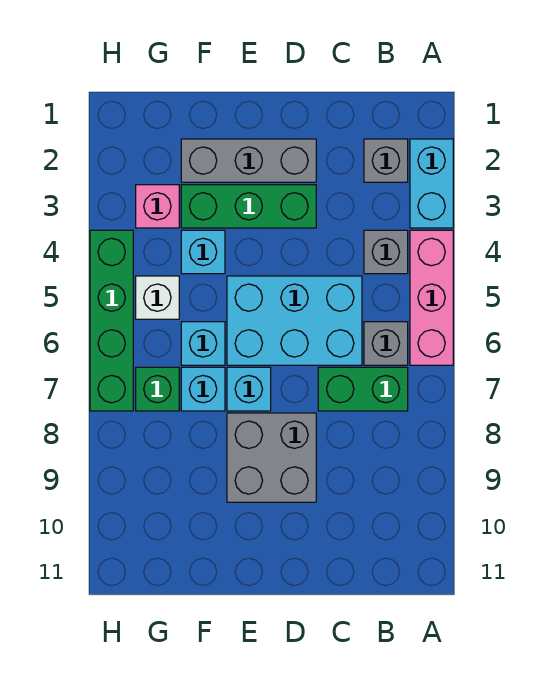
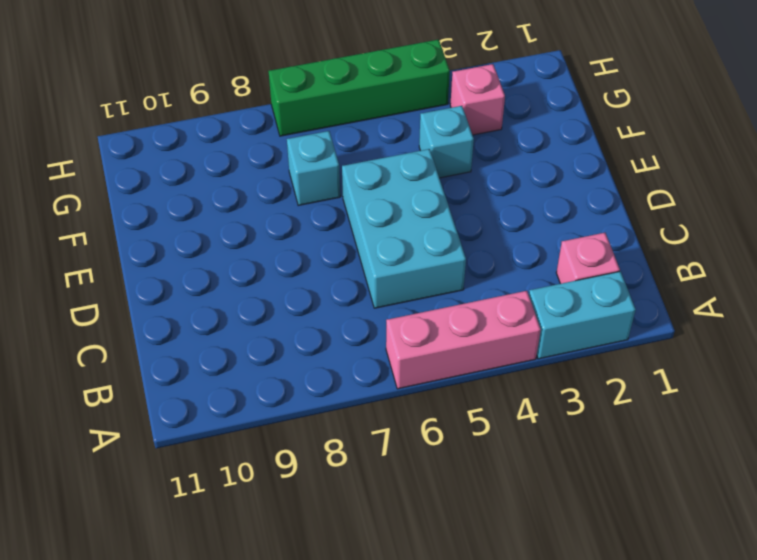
pink 1x1 brick [556,233,620,284] -> grey 1x1 brick [364,139,408,182]
none -> grey 1x1 brick [364,230,408,274]
none -> grey 1x1 brick [364,322,408,365]
none -> green 1x2 brick [318,367,408,411]

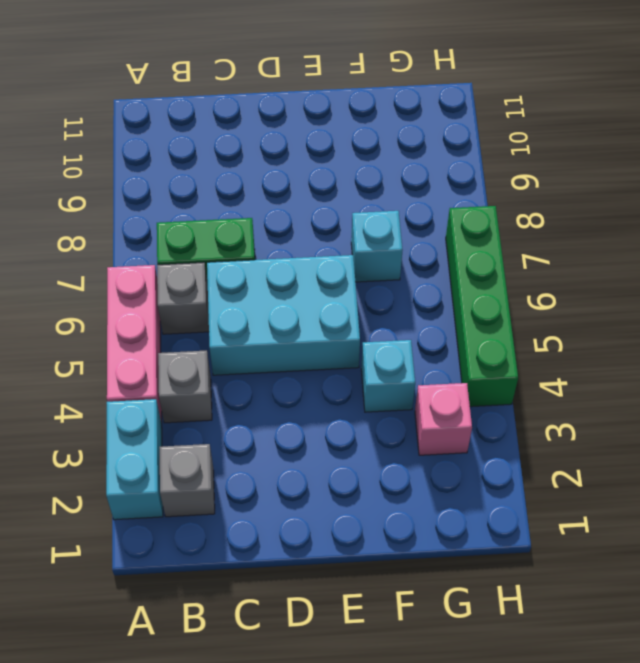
none -> grey 1x3 brick [181,139,316,182]
none -> green 1x3 brick [181,185,316,228]
none -> grey 2x2 brick [227,413,316,502]

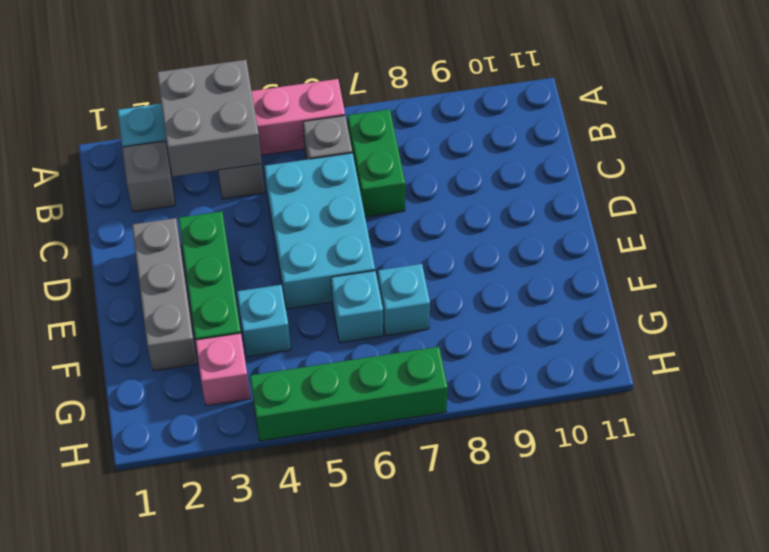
grey 2x2 brick [157,60,262,176] -> grey 2x2 brick moved to [227,413,316,502]
none -> cyan 1x1 brick [227,367,271,411]
none -> white 1x1 brick [136,276,179,319]
none -> green 1x1 brick [136,367,179,411]

